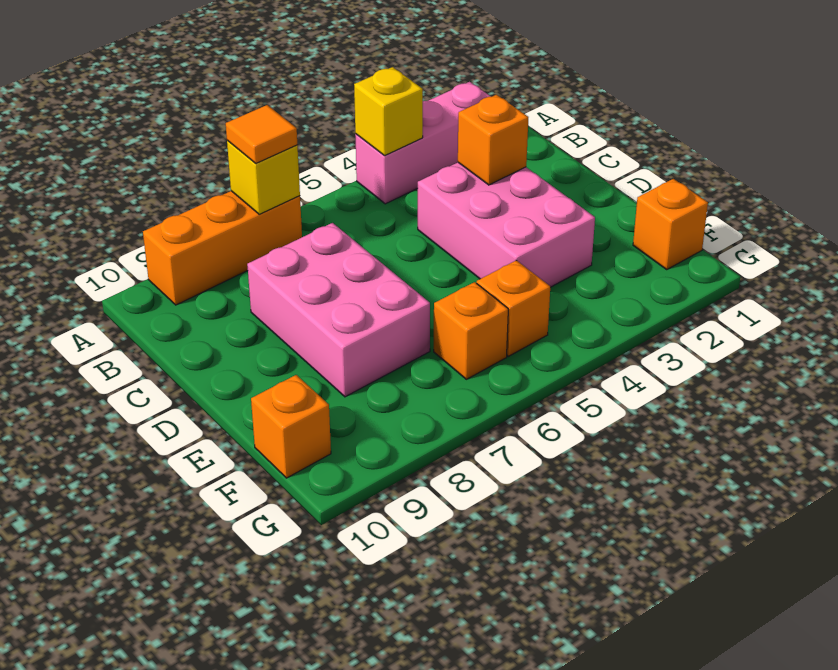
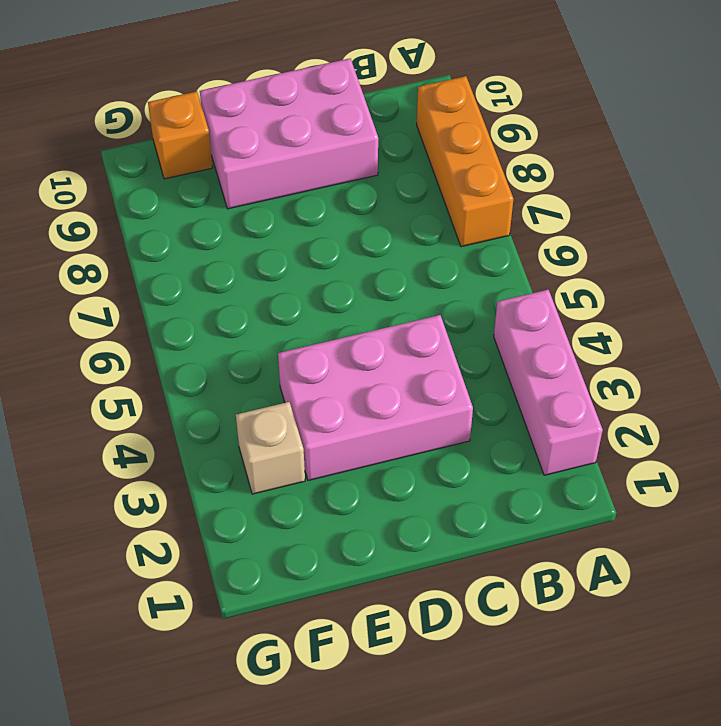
pink 2x3 brick [200,59,378,209] -> pink 2x3 brick moved to [247,223,430,397]
tan 1x1 brick [236,402,305,494] -> none
none -> orange 1x1 brick [633,179,708,269]
none -> orange 1x1 brick [477,260,550,356]
none -> orange 1x1 brick [434,282,508,379]

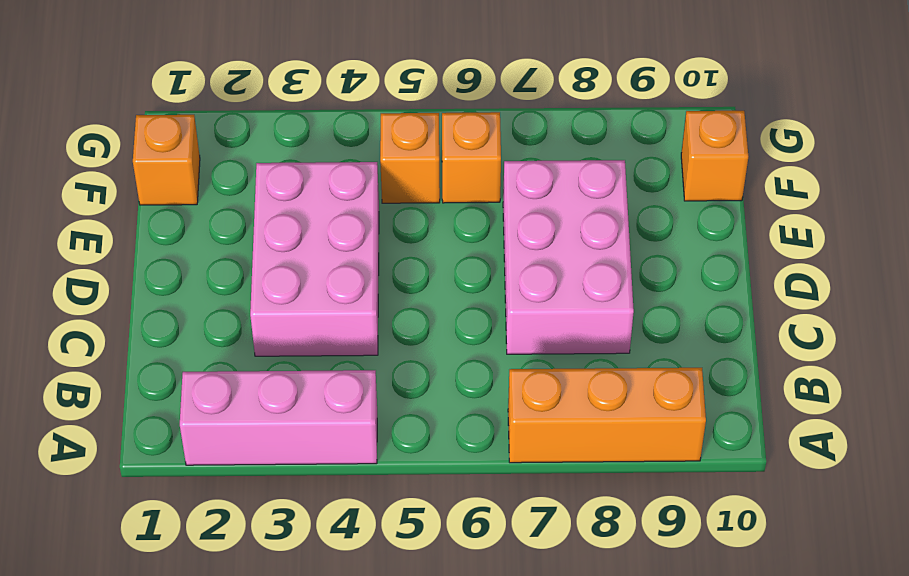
none -> yellow 1x1 brick [354,67,423,156]
none -> yellow 1x1 brick [227,140,300,214]
none -> orange 1x1 brick [458,95,528,185]

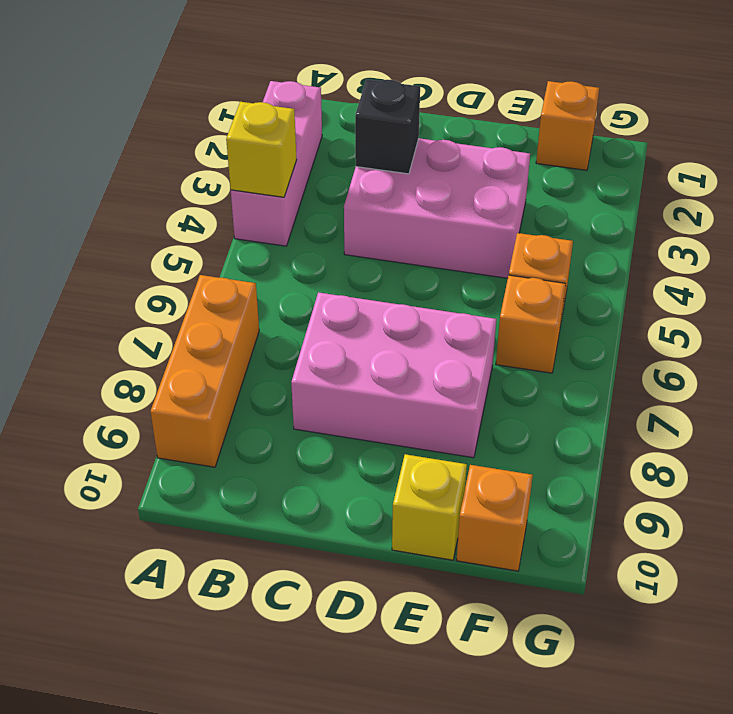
black 1x1 brick [355,79,420,174] -> orange 1x1 brick [458,95,528,185]
yellow 1x1 brick [392,454,467,560] -> yellow 1x1 brick moved to [227,140,300,214]
none -> orange 1x1 tile [226,105,297,163]

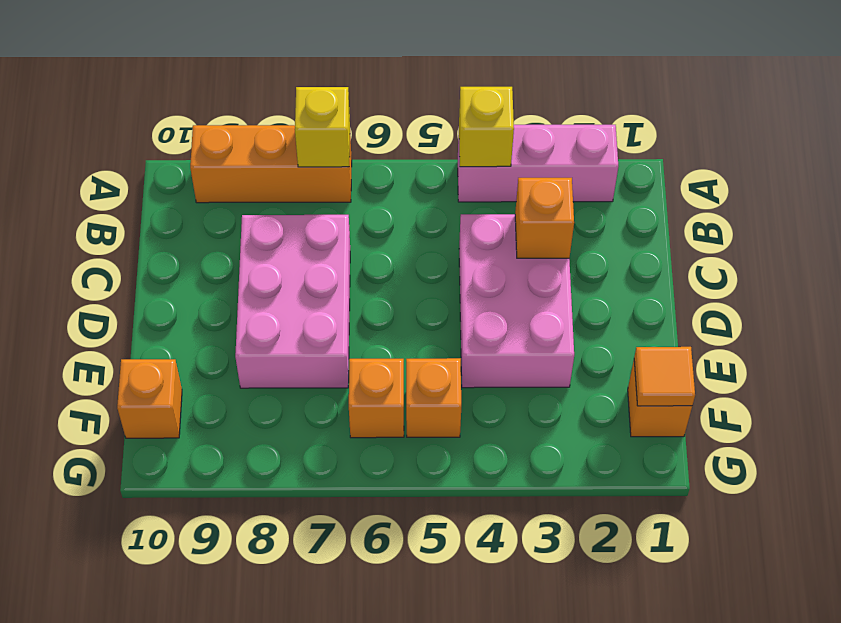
orange 1x1 tile [634,347,695,406] -> orange 1x1 tile moved to [226,105,297,163]

